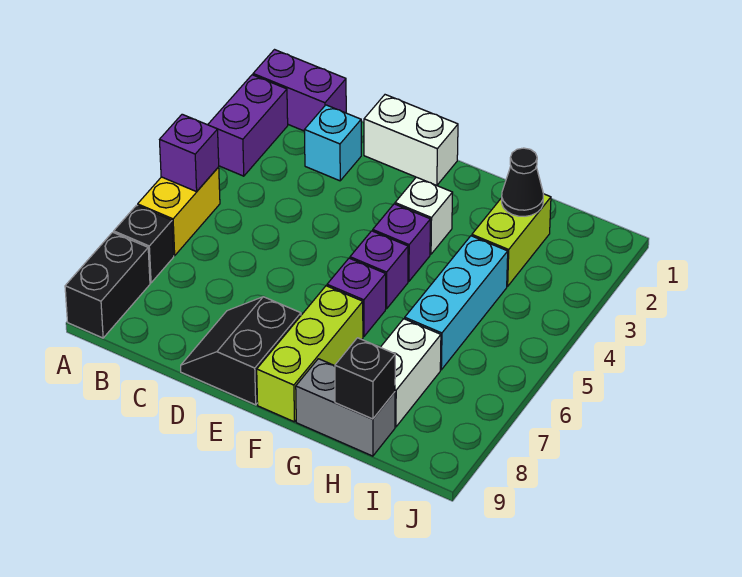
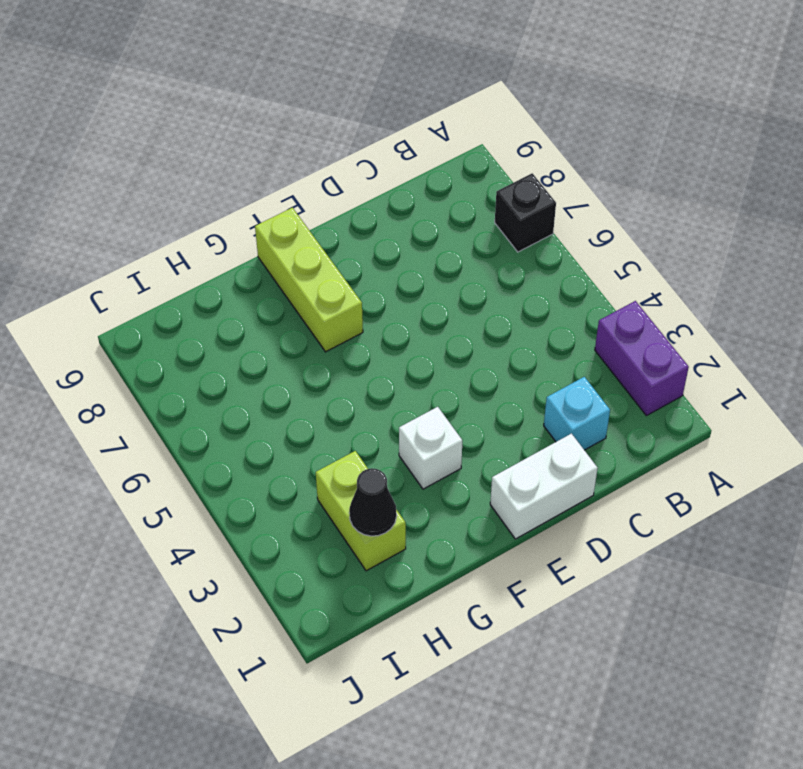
none -> purple 1x2 brick [253,50,346,131]
none -> yellow 1x2 brick [138,167,220,256]
none -> black 1x2 brick [65,232,150,338]

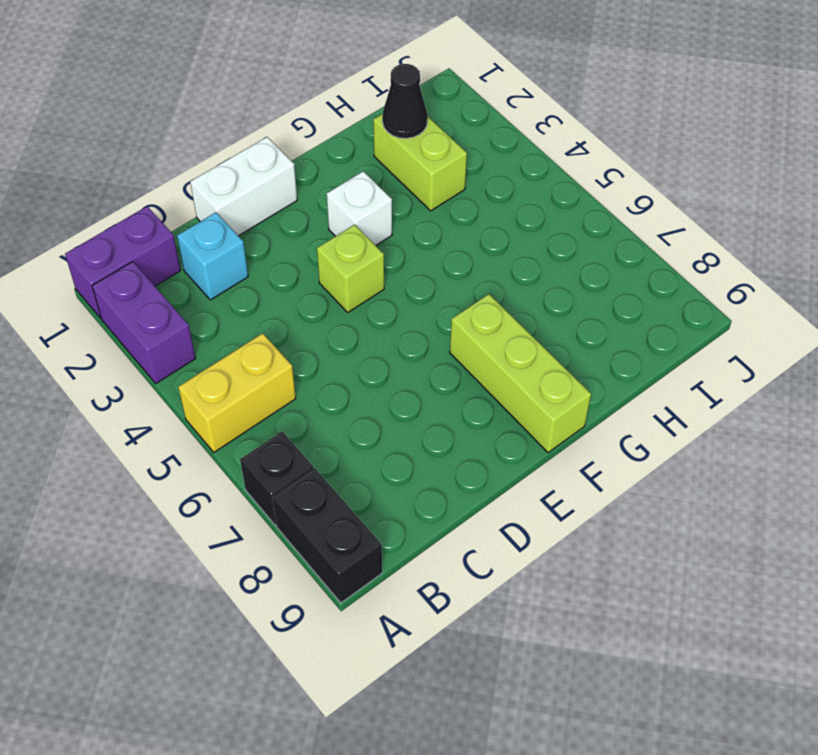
yellow 1x2 brick [178,333,296,452] -> yellow 1x2 brick turned to [138,167,220,256]
lime 1x1 brick [317,225,384,312] -> none
none -> black 2x2 slope [181,297,301,405]
none -> purple 1x1 brick [373,204,430,281]
none -> purple 1x1 brick [350,231,408,309]

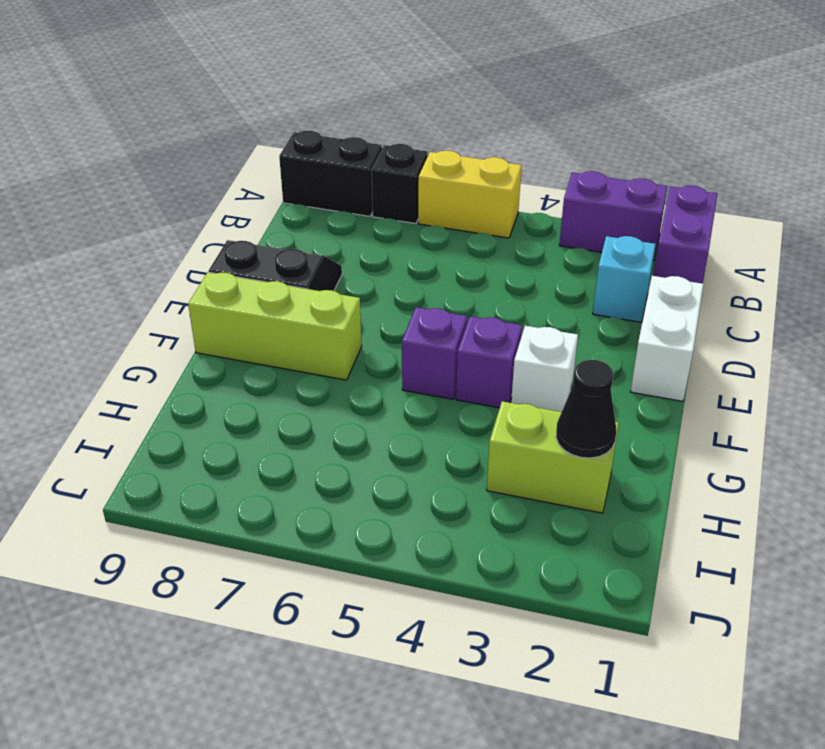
none -> purple 1x1 brick [327,258,386,337]
none -> grey 1x2 brick [296,359,395,456]
none -> cyan 1x3 brick [405,236,508,370]

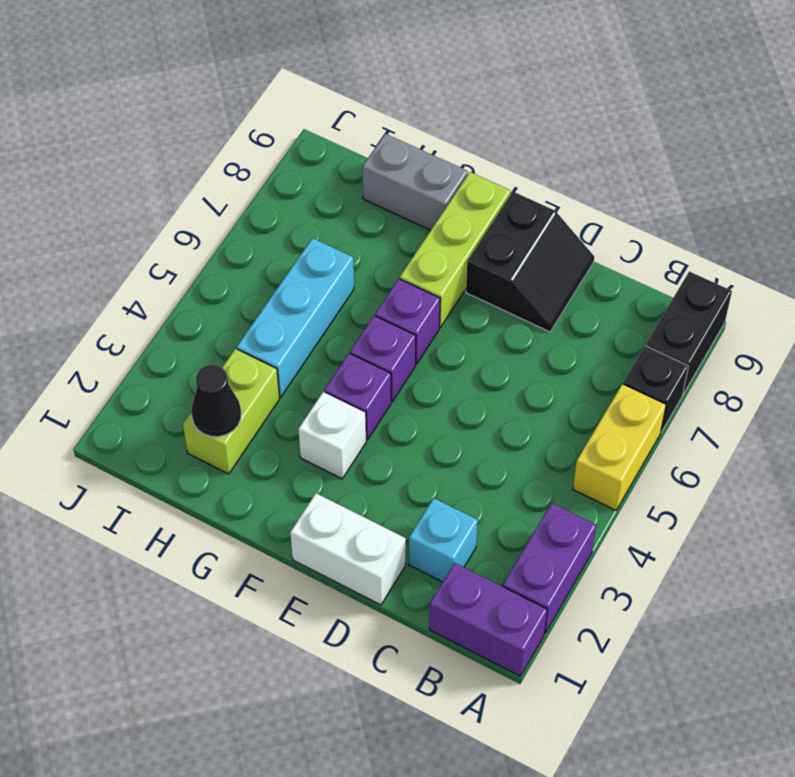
none -> white 1x2 brick [380,319,441,427]
none -> purple 1x1 brick [160,114,219,192]
none -> black 1x1 brick [335,338,395,419]

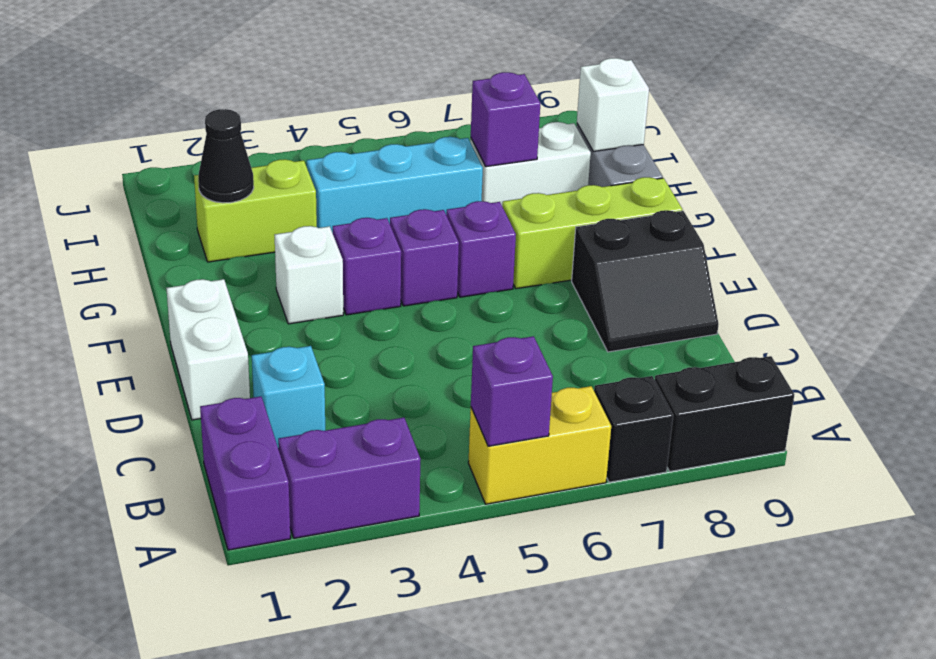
purple 1x1 brick [471,72,540,167] -> none
white 1x1 brick [577,58,649,151] -> black 1x1 brick [335,338,395,419]

